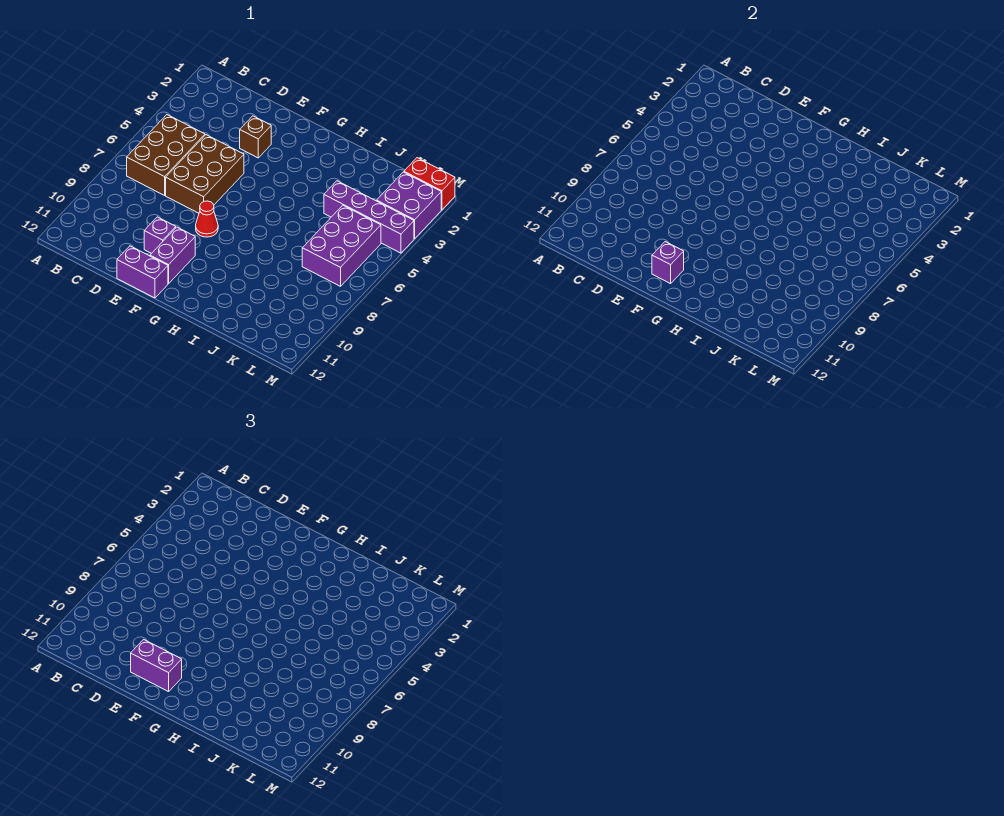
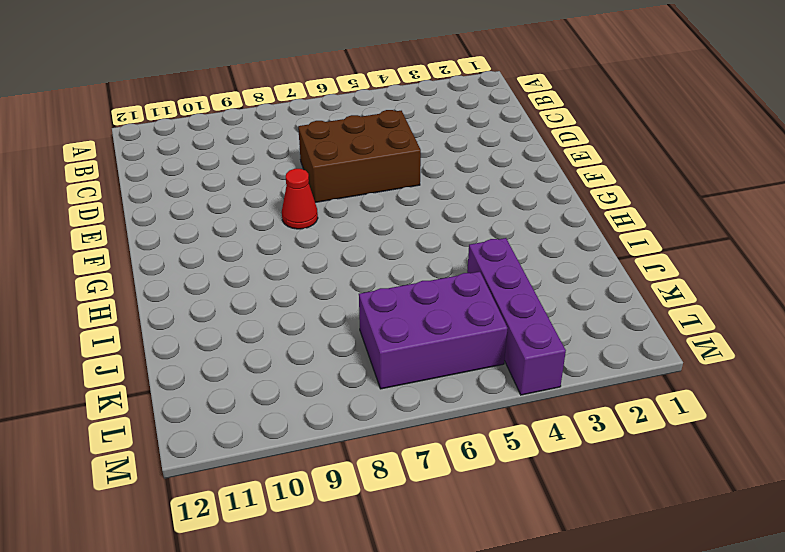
none -> brown 2x3 brick [127,115,205,195]
none -> brown 1x1 brick [240,116,271,158]
none -> purple 1x1 brick [144,217,176,253]

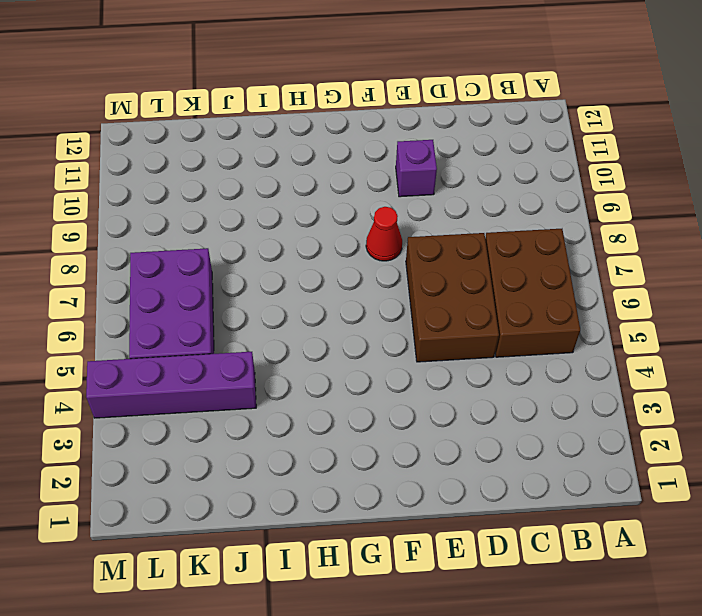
none -> brown 1x1 brick [240,116,271,158]
none -> purple 1x2 brick [117,246,168,298]
none -> purple 1x2 brick [150,227,195,284]

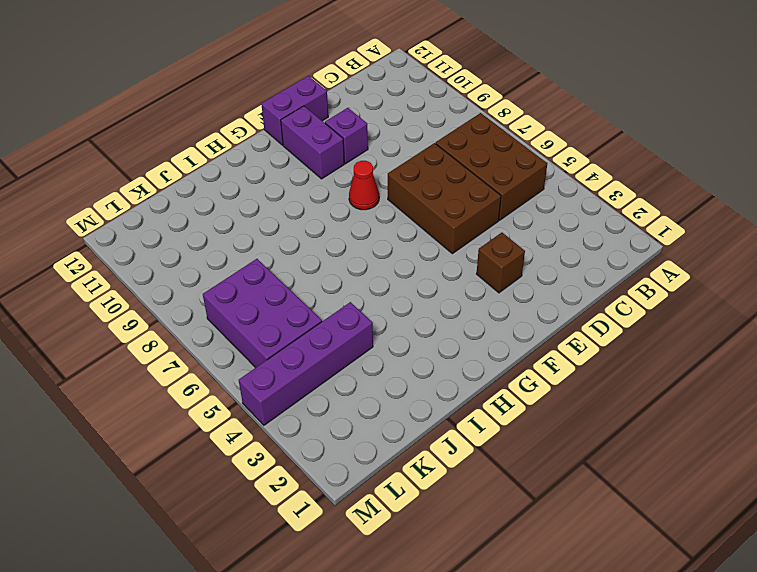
none -> red 1x2 brick [404,158,455,210]
none -> purple 2x2 brick [377,172,441,239]
none -> purple 1x1 brick [652,242,684,284]

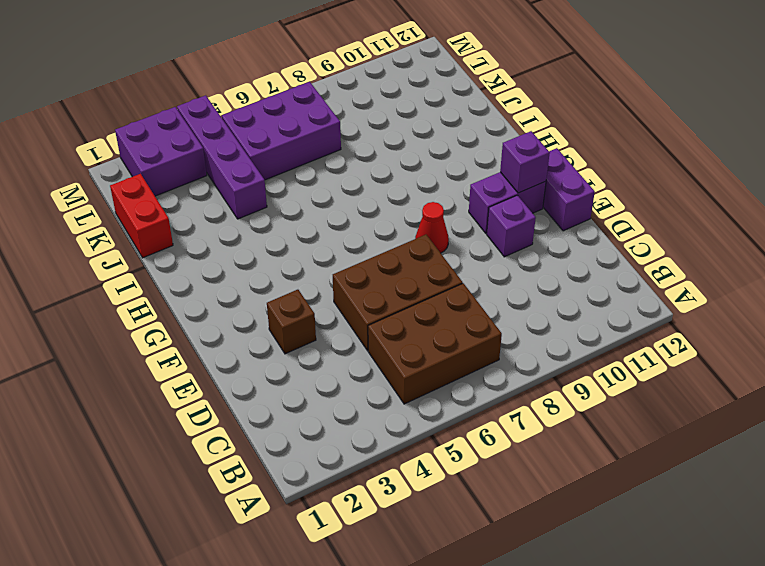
red 1x2 brick [110,174,173,258] -> red 1x2 brick moved to [404,158,455,210]
none -> purple 1x2 brick [131,639,182,692]

